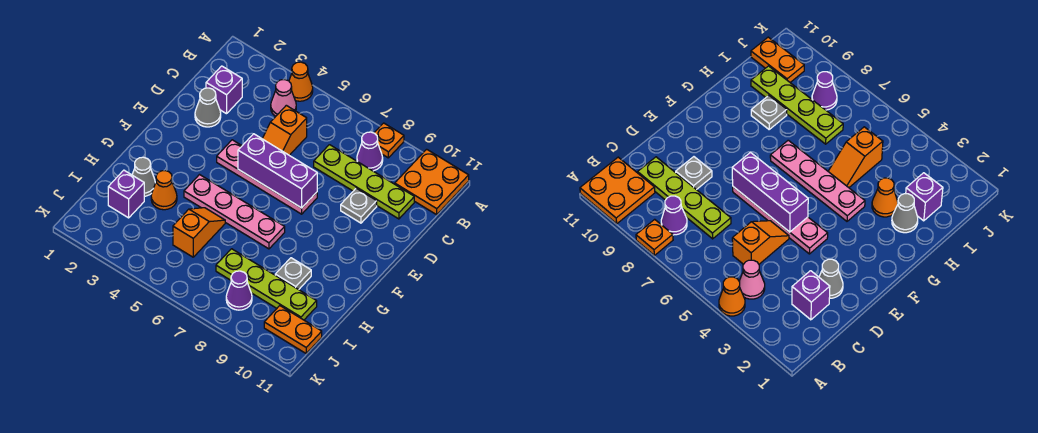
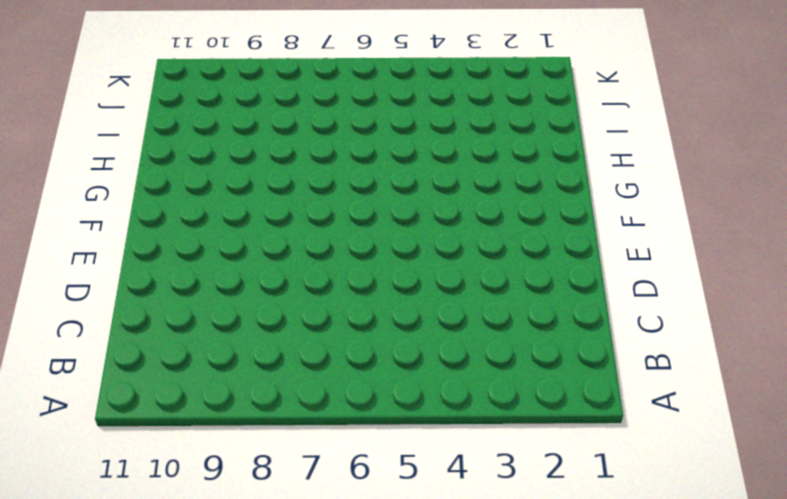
none -> orange 1x1 cone [289,62,313,101]
none -> orange 1x1 plate [374,123,404,158]
none -> orange 2x2 plate [395,149,469,215]

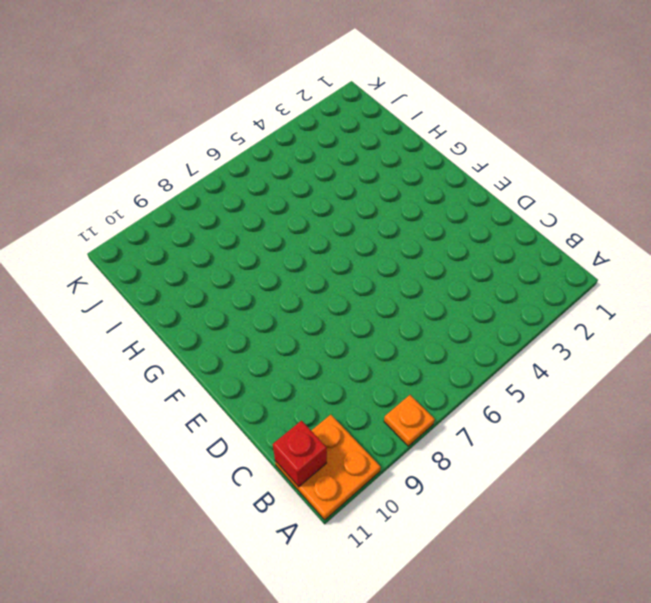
red 1x1 brick [273,421,327,487] -> none
none -> orange 1x1 cone [289,62,313,101]
none -> pink 1x1 cone [271,80,296,116]
none -> purple 1x1 cone [357,132,383,171]

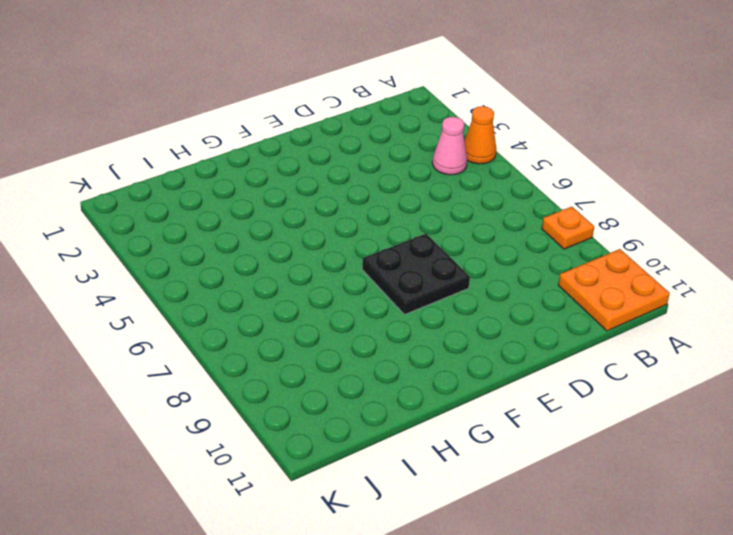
black 2x2 plate [362,234,470,315] -> pink 1x4 plate [217,140,317,214]
none -> purple 1x1 cone [357,132,383,171]
none -> purple 1x1 brick [206,66,242,114]
none -> orange 1x2 slope [262,105,307,155]

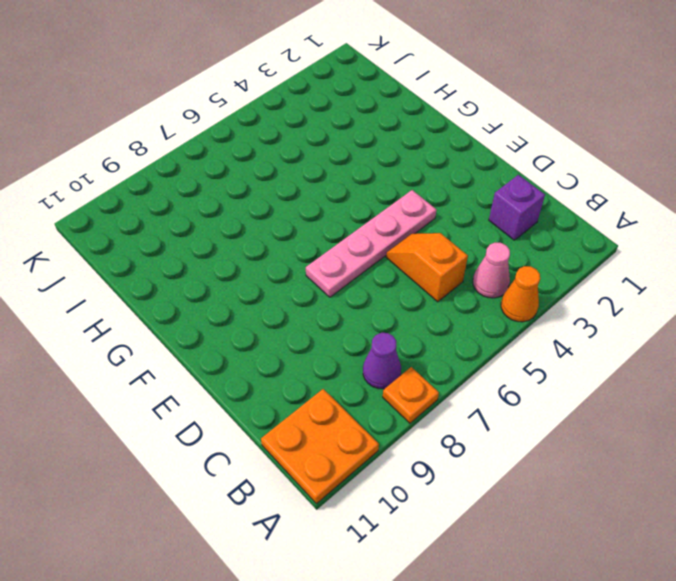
none -> lime 1x4 plate [314,145,414,219]
none -> grey 1x1 cone [195,88,221,127]
none -> grey 1x1 plate [341,188,377,223]

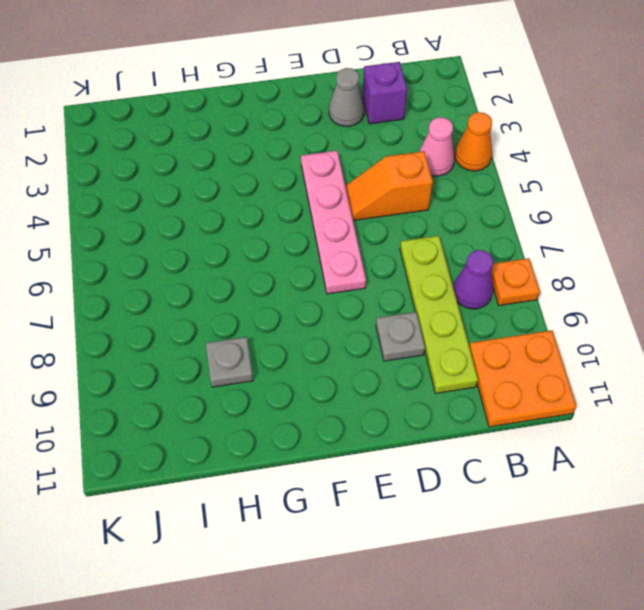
none -> pink 1x4 plate [184,175,285,249]
none -> grey 1x1 cone [132,157,155,196]
none -> orange 1x1 cone [151,171,177,210]

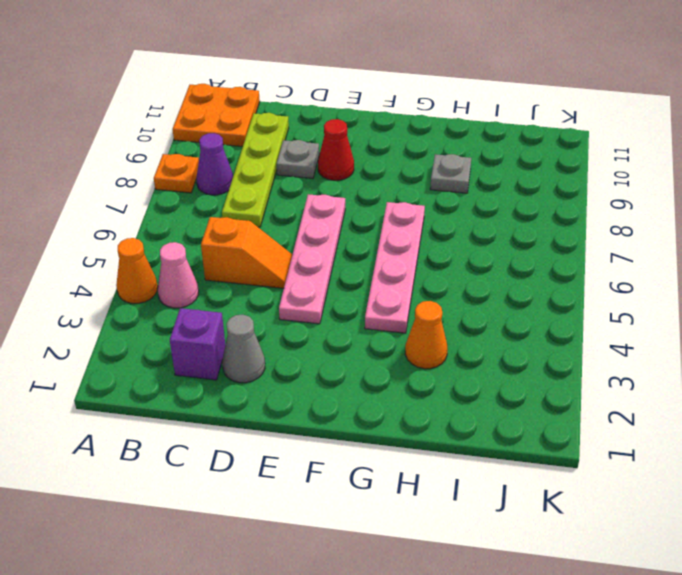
red 1x1 cone [318,119,354,180] -> none
none -> grey 1x1 cone [132,157,155,196]
none -> orange 1x2 slope [173,208,225,257]
none -> purple 1x1 brick [108,170,144,218]

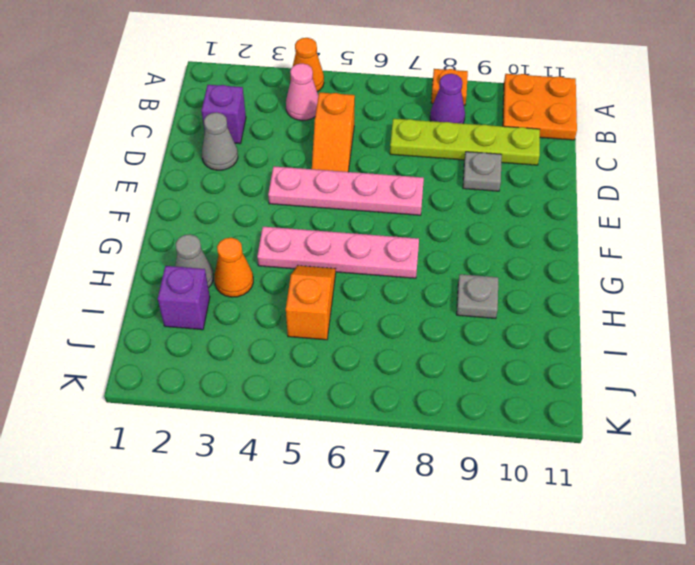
none -> lime 1x4 plate [216,249,317,320]
none -> purple 1x1 cone [226,271,252,310]
none -> orange 1x2 plate [264,306,322,353]

